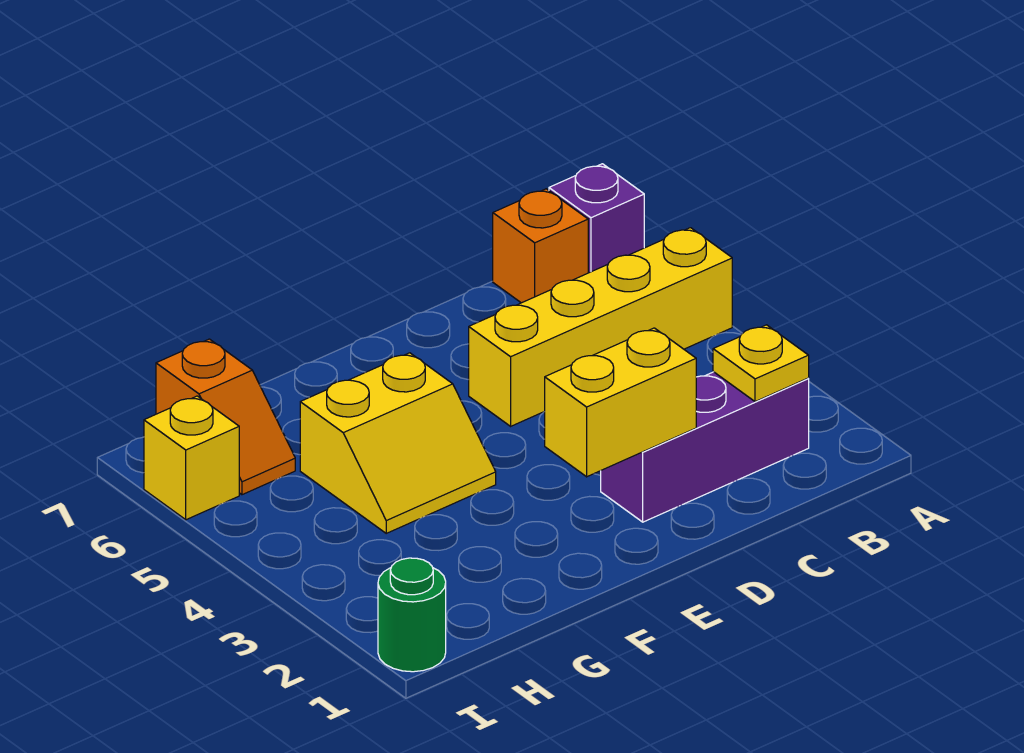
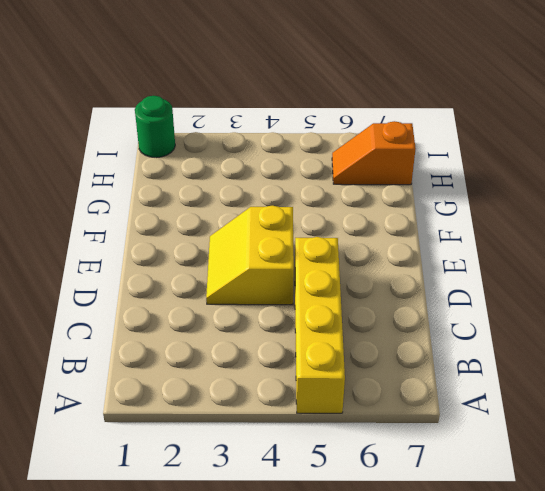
yellow 2x2 slope [206,206,294,305] -> yellow 2x2 slope moved to [300,353,496,533]
none -> purple 1x1 brick [549,164,644,273]
none -> purple 1x3 brick [601,372,809,522]

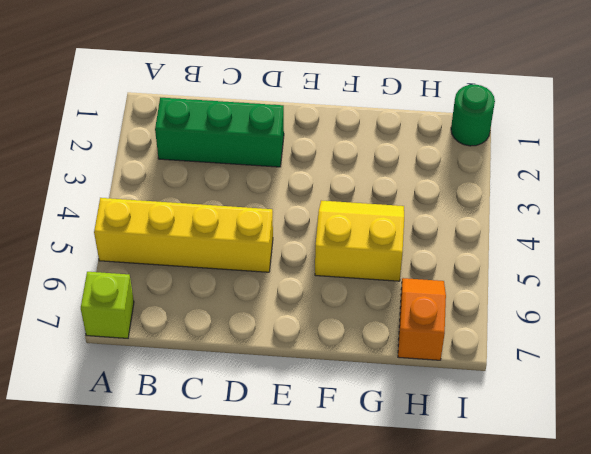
lime 1x1 brick [81,272,134,338] -> purple 1x1 brick [549,164,644,273]
green 1x3 brick [155,98,284,167] -> purple 1x3 brick [601,372,809,522]
none -> orange 1x1 brick [493,189,588,303]
none -> yellow 1x1 brick [144,396,239,520]

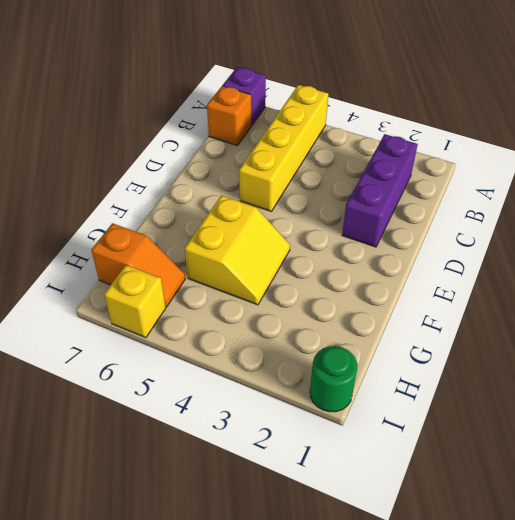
none -> yellow 1x1 plate [713,325,809,402]
none -> yellow 1x2 brick [544,328,696,477]

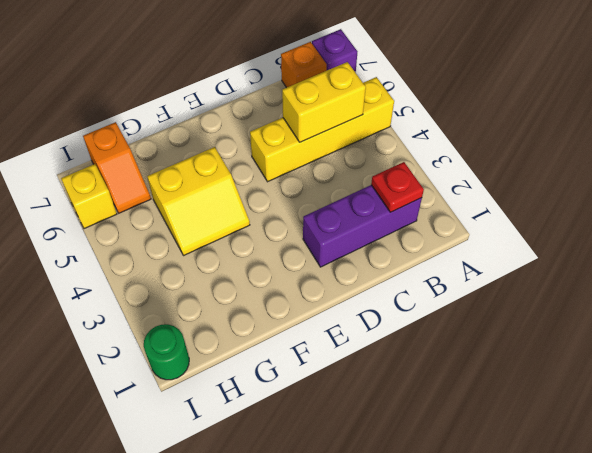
red 1x1 plate [371,162,424,212] -> yellow 1x1 plate [713,325,809,402]
yellow 1x2 brick [282,62,366,142] -> yellow 1x2 brick moved to [544,328,696,477]

